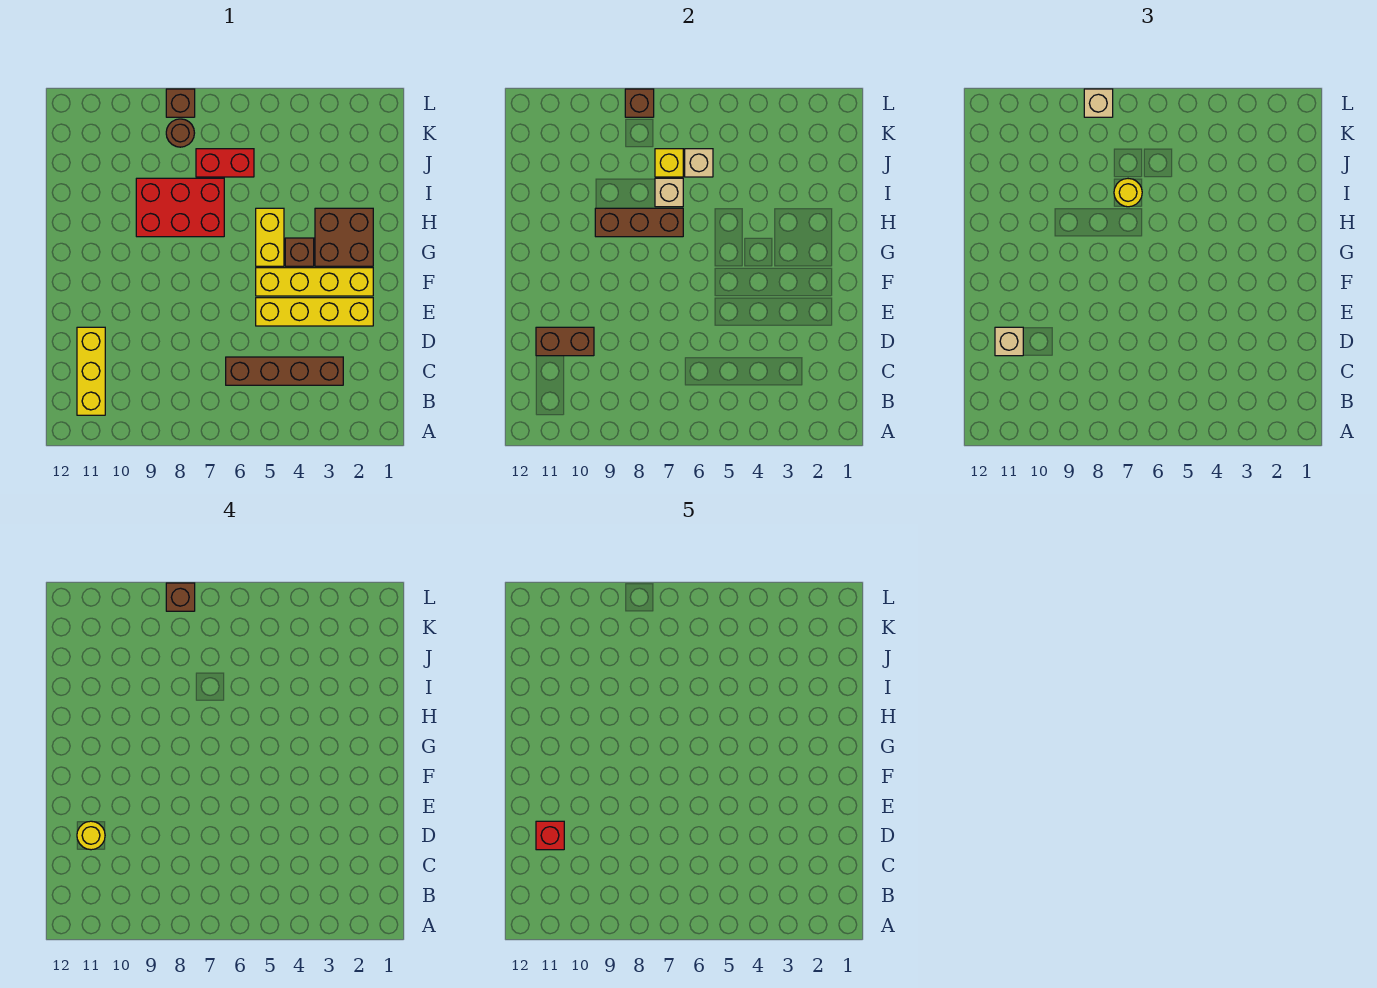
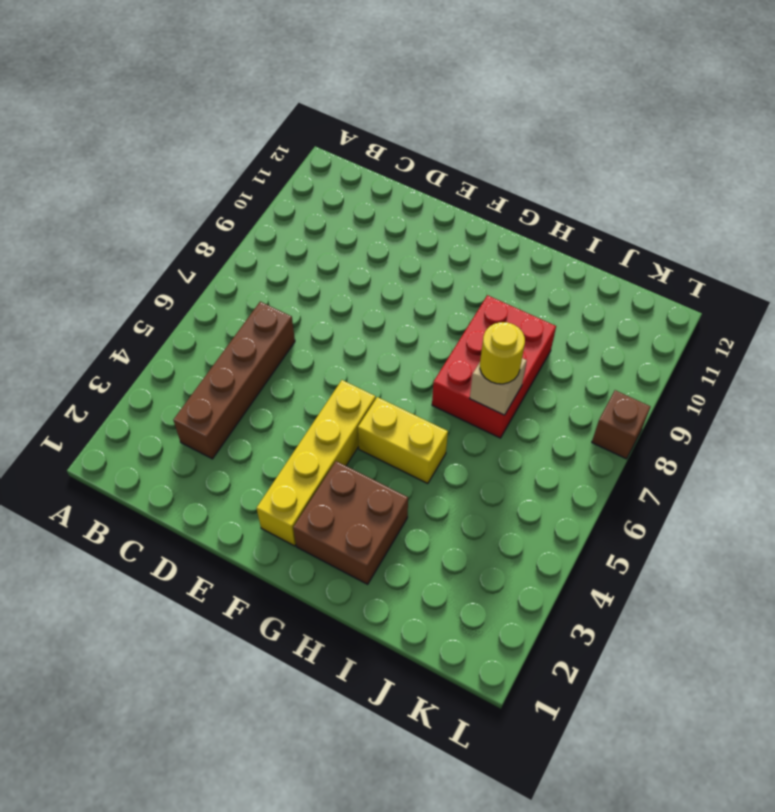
none -> yellow 1x3 brick [77,327,105,415]
none -> yellow 1x4 brick [256,298,373,326]
none -> brown 1x1 brick [285,238,314,266]

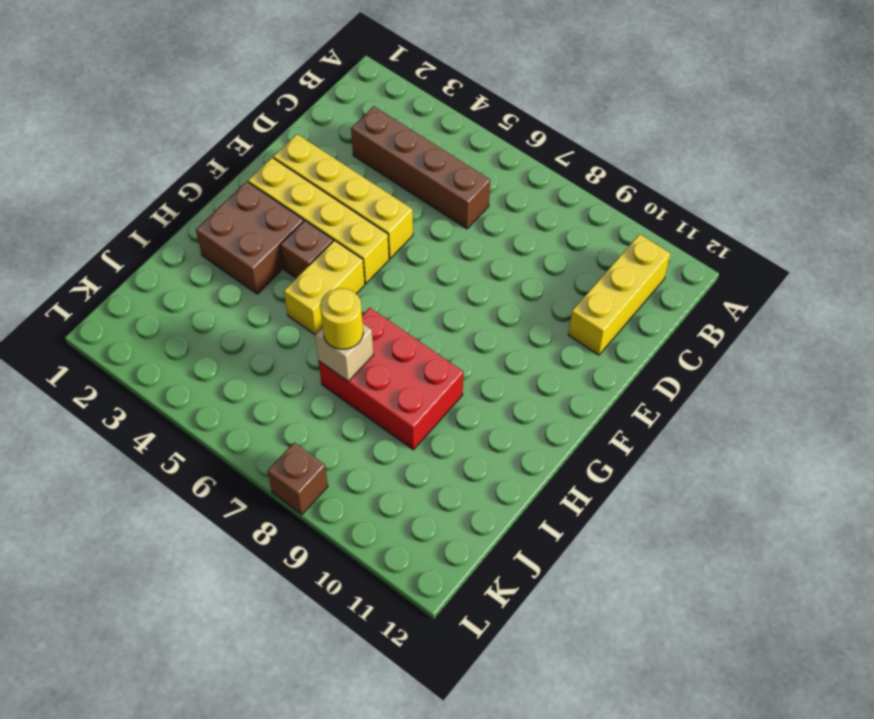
none -> red 1x2 brick [196,149,254,177]
none -> brown 1x1 round brick [166,119,194,147]
none -> brown 1x2 brick [536,327,594,356]

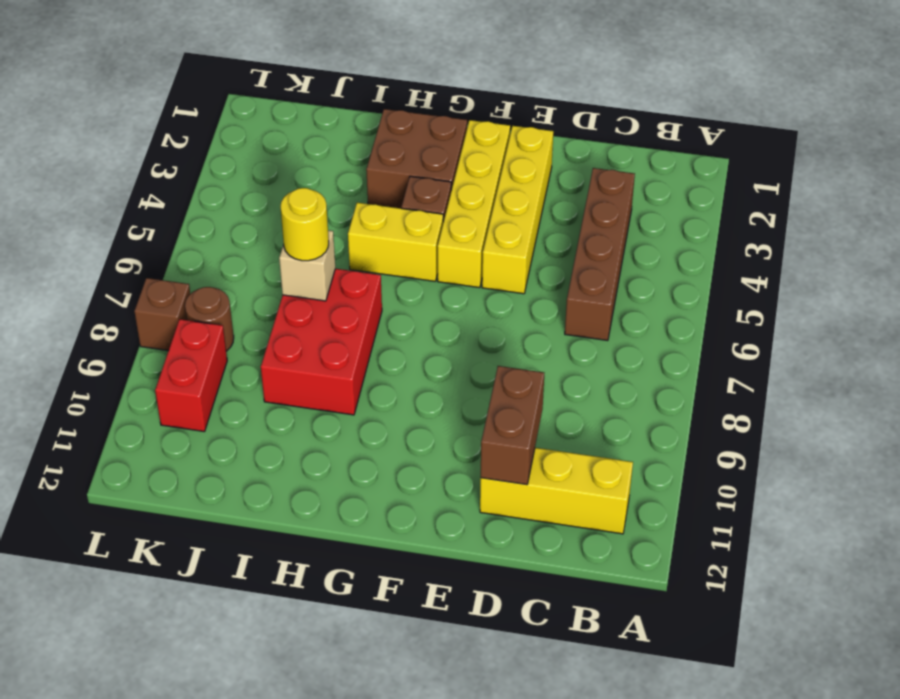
red 1x2 brick [155,319,227,432] -> red 1x2 brick moved to [196,149,254,177]
none -> brown 1x3 brick [595,208,683,237]
none -> tan 1x1 brick [685,149,713,177]
none -> yellow 1x1 brick [655,149,683,177]

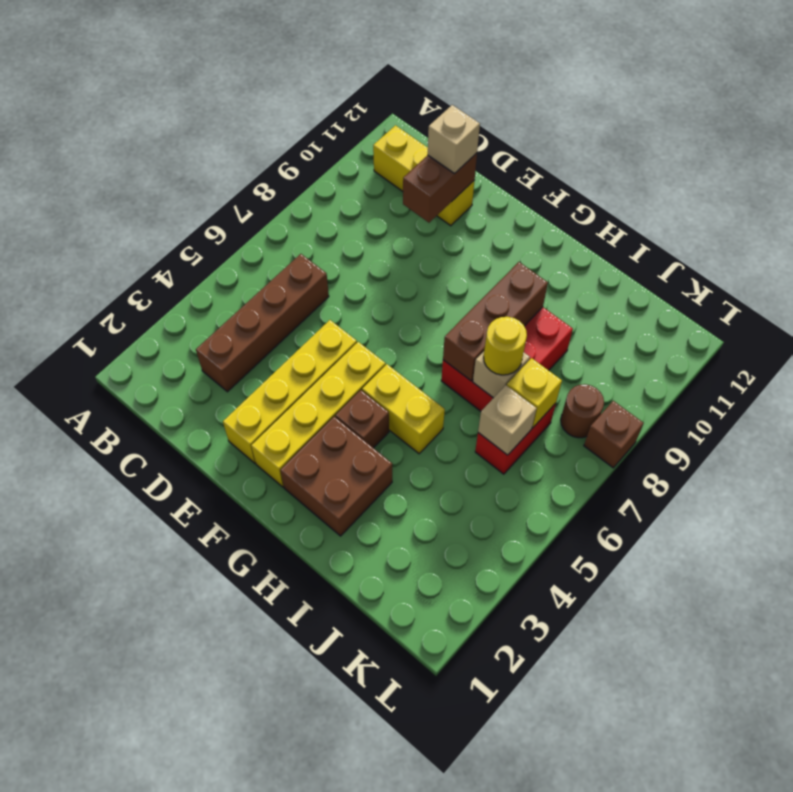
none -> brown 1x1 brick [625,89,654,117]
none -> tan 1x1 brick [1084,89,1113,117]
none -> yellow 1x1 round brick [77,821,105,850]

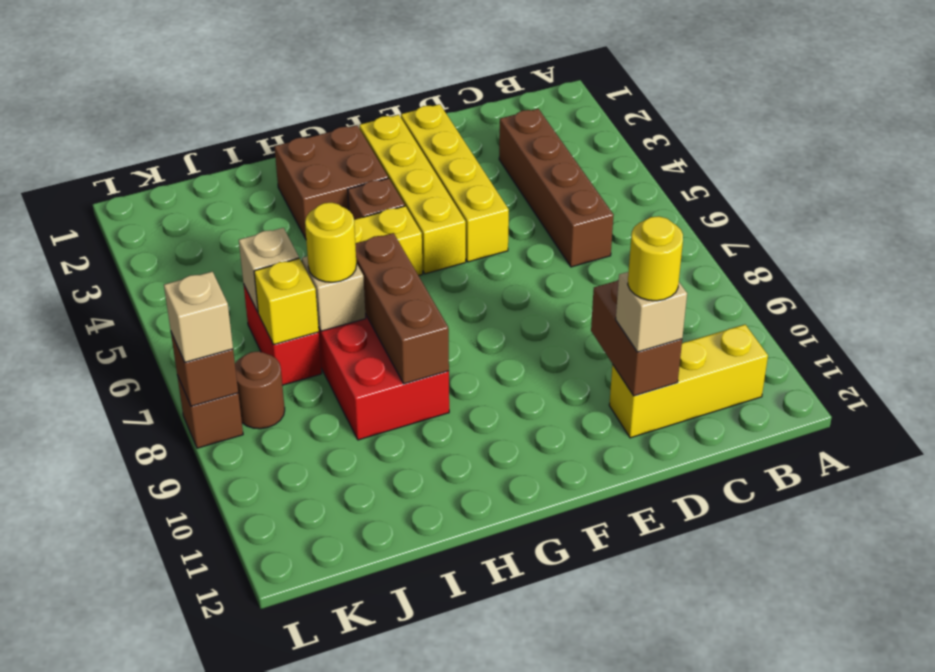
none -> brown 1x1 brick [166,583,195,611]
none -> red 1x1 brick [536,821,564,850]

